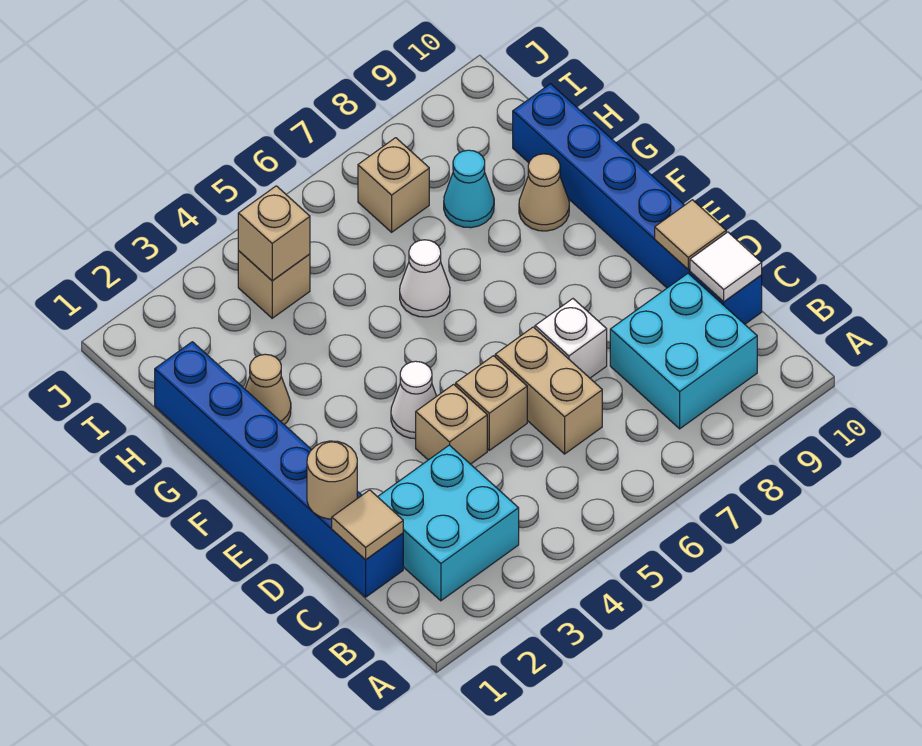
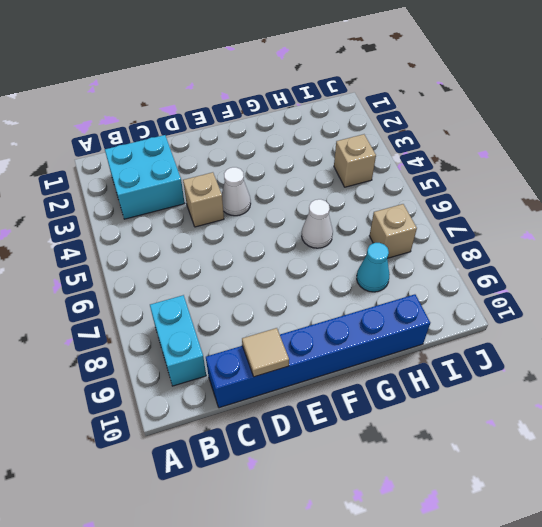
cyan 1x2 brick [150,295,206,386] -> cyan 2x2 brick [610,273,757,429]
none -> blue 1x6 brick [155,342,403,597]
none -> tan 1x2 brick [495,327,602,454]
none -> tan 1x1 brick [456,356,527,450]

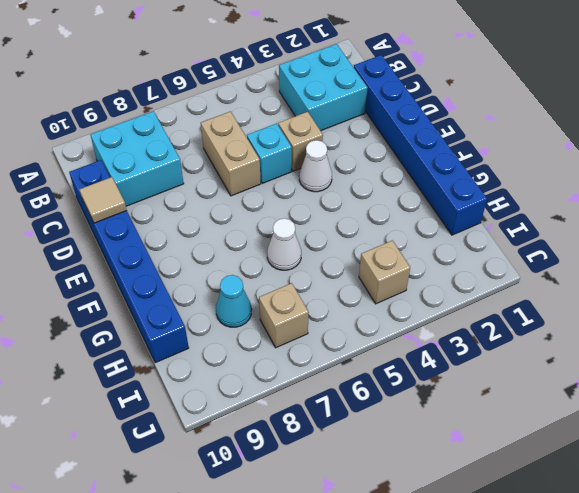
cyan 1x1 brick [247,123,292,184] -> tan 1x1 brick [456,356,527,450]
none -> white 1x1 brick [535,299,607,378]
none -> tan 1x1 cone [245,354,291,425]
none -> tan 1x1 cone [519,154,569,231]

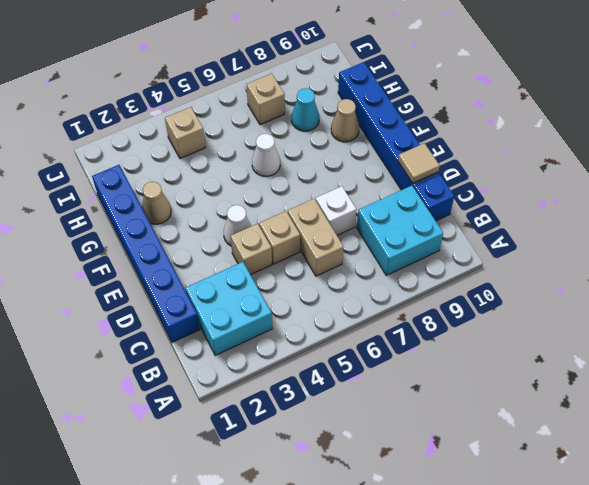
none -> tan 1x1 tile [332,490,403,559]
none -> white 1x1 tile [690,232,762,302]
none -> tan 1x1 round brick [307,441,357,519]

